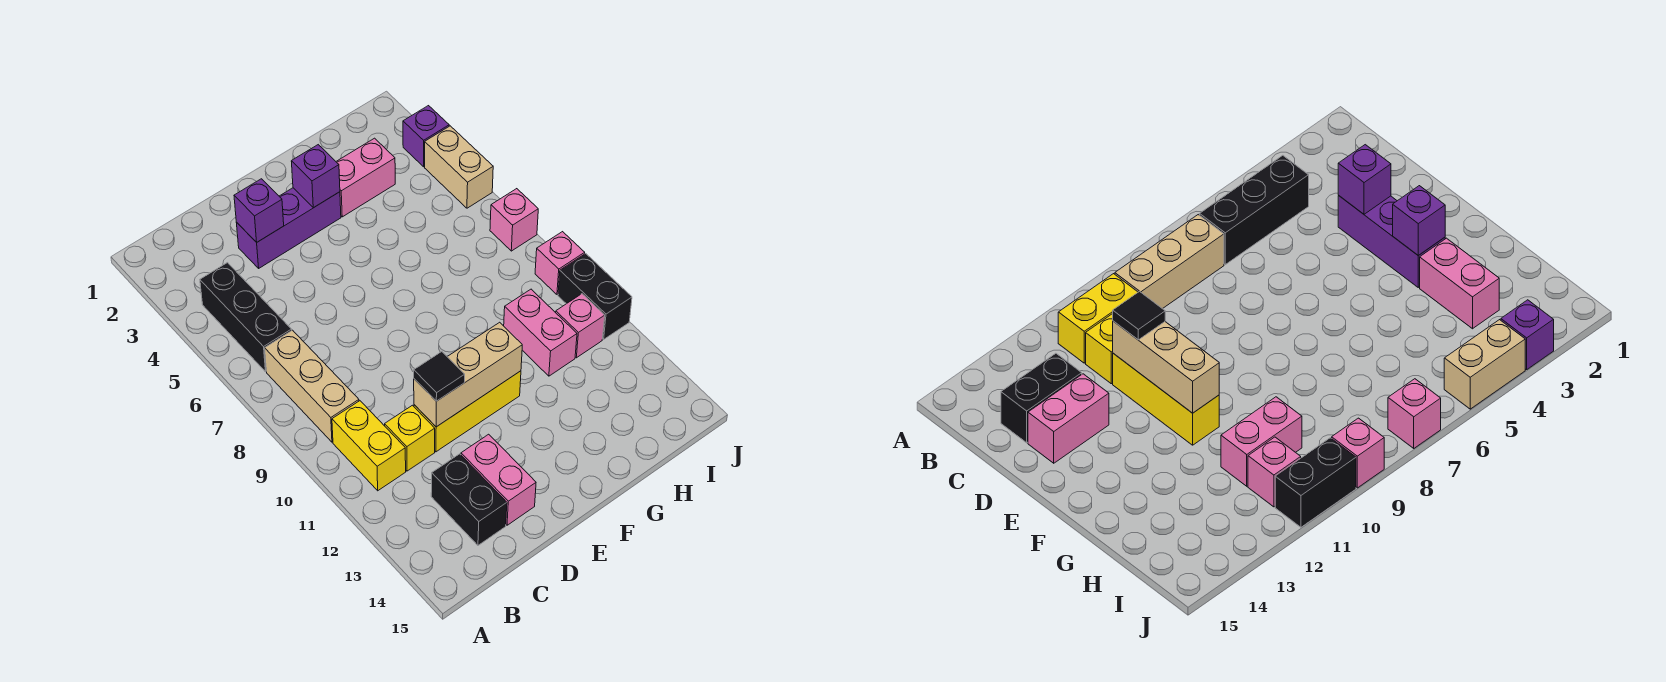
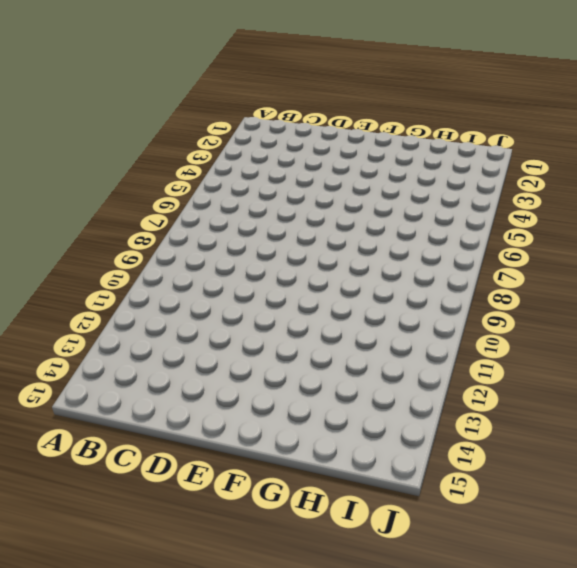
none -> black 1x3 brick [200,263,292,372]
none -> tan 1x3 brick [265,330,359,442]
none -> yellow 1x2 brick [332,401,406,491]

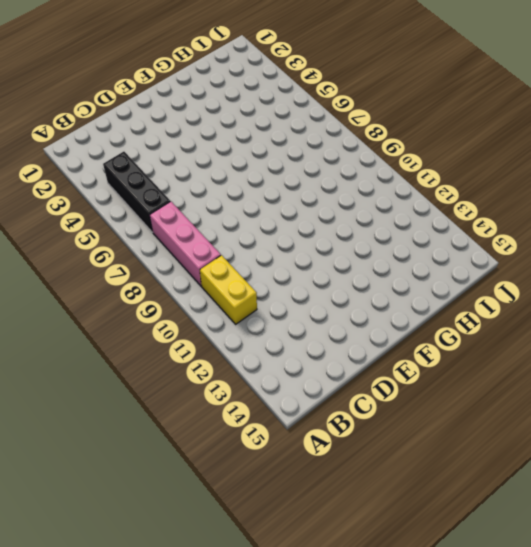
pink 1x3 brick [150,201,221,286] -> tan 1x3 brick [265,330,359,442]
none -> yellow 1x1 brick [385,405,435,471]
none -> black 1x2 brick [431,454,507,545]
none -> purple 1x3 brick [236,188,341,268]

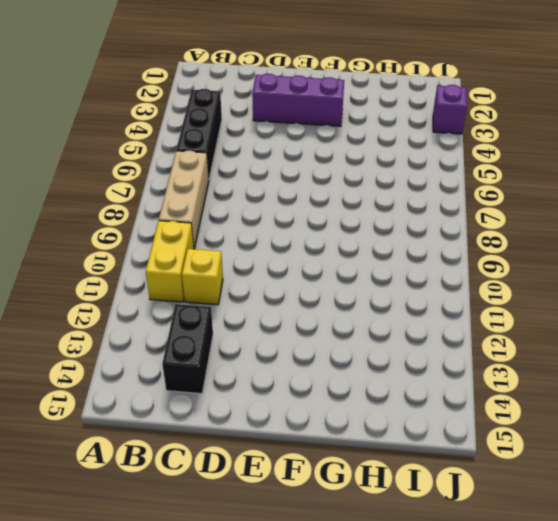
none -> yellow 1x3 brick [414,371,521,452]
none -> pink 1x2 brick [461,434,536,525]
none -> pink 1x2 brick [336,138,395,217]

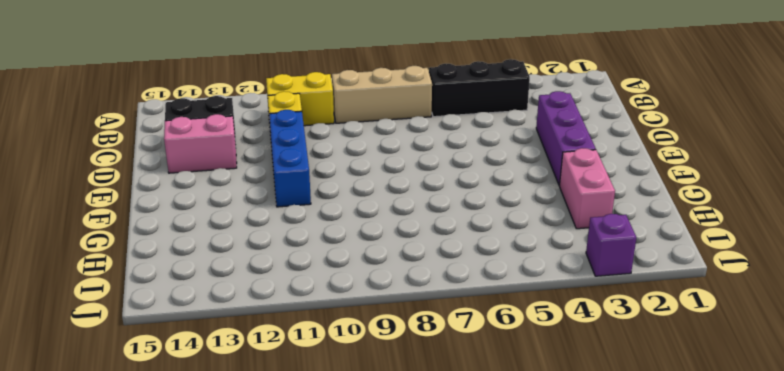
blue 1x3 brick [269,110,311,207] -> yellow 1x3 brick [414,371,521,452]
none -> pink 1x2 brick [504,289,577,376]
none -> pink 1x1 brick [556,294,605,358]
none -> tan 1x2 brick [425,126,493,208]

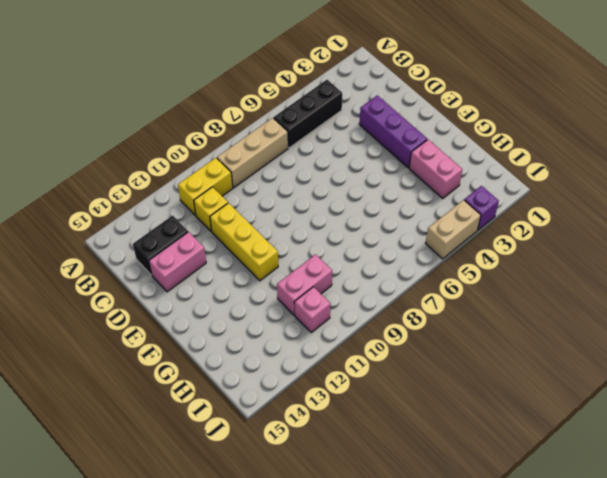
none -> pink 1x1 brick [490,189,538,251]
none -> pink 1x1 brick [535,232,585,295]
none -> black 1x2 brick [558,254,632,339]

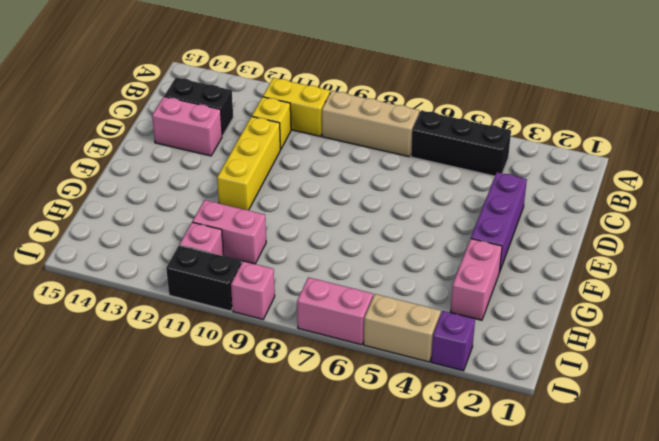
pink 1x2 brick [297,277,373,345] -> pink 1x1 brick [490,189,538,251]
none -> purple 1x1 brick [234,179,284,242]
none -> tan 1x3 brick [414,322,522,427]
none -> purple 1x1 brick [291,145,340,208]

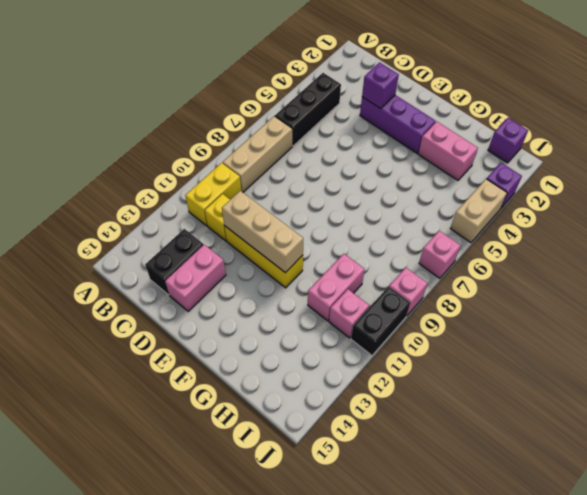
purple 1x1 brick [488,118,528,163] -> purple 1x1 brick moved to [291,145,340,208]
none -> black 1x1 tile [414,352,465,401]

